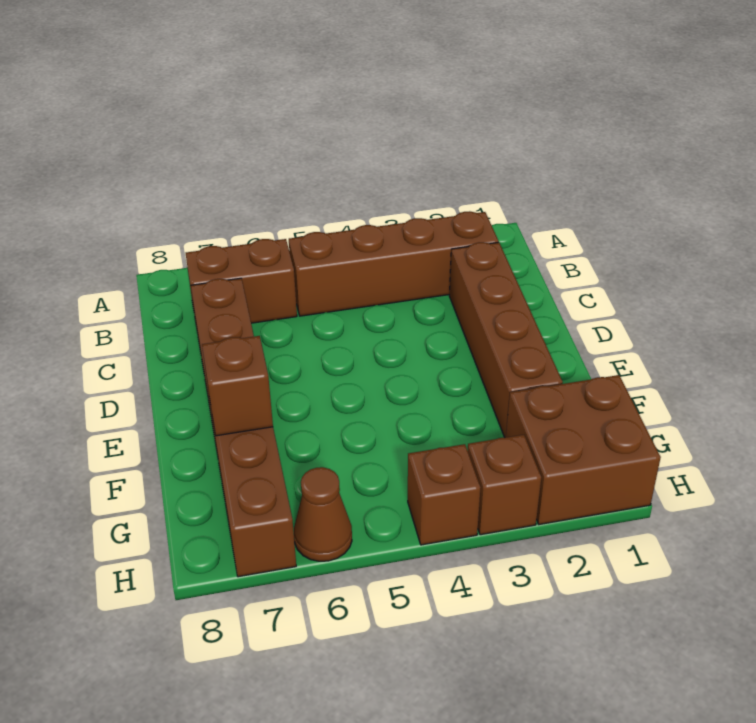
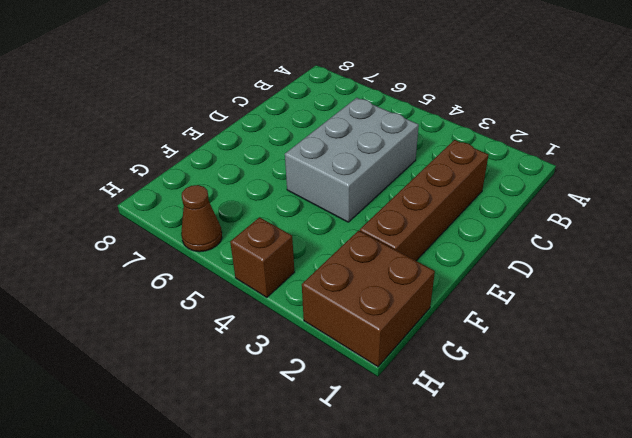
grey 2x3 brick [285,98,419,222] -> none
none -> brown 1x4 brick [289,211,498,316]
none -> brown 1x2 brick [186,239,297,323]

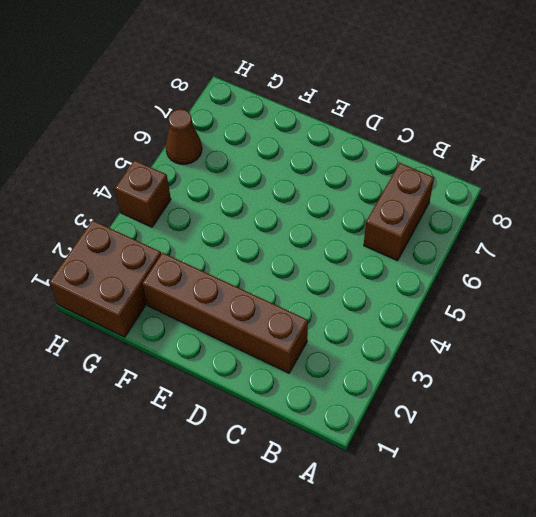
none -> brown 1x4 brick [289,211,498,316]
none -> brown 1x6 brick [191,278,296,577]

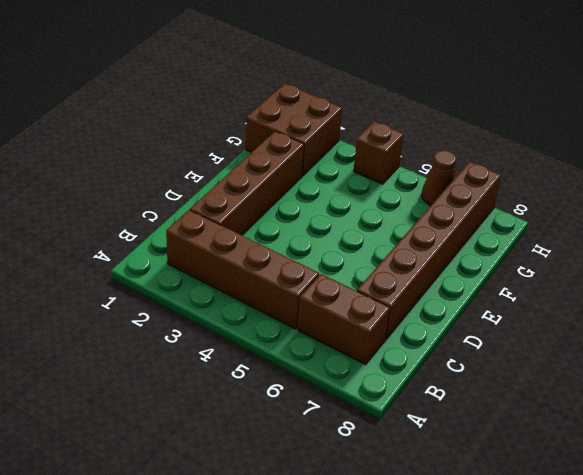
none -> brown 1x1 brick [468,435,541,535]
none -> brown 1x1 brick [202,336,273,436]

